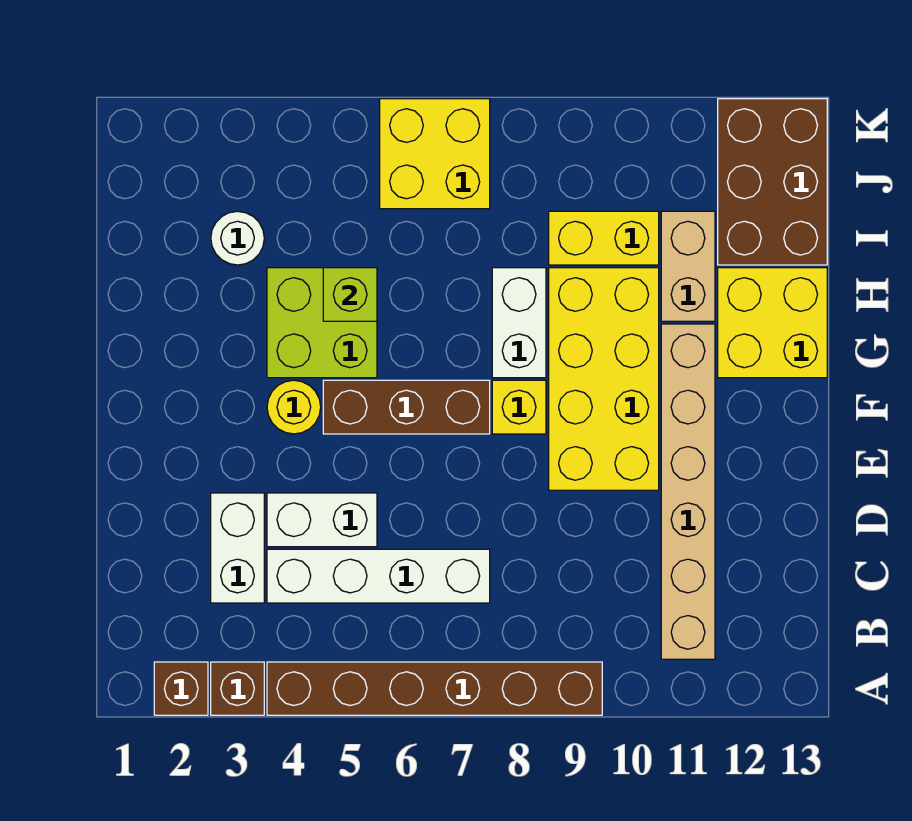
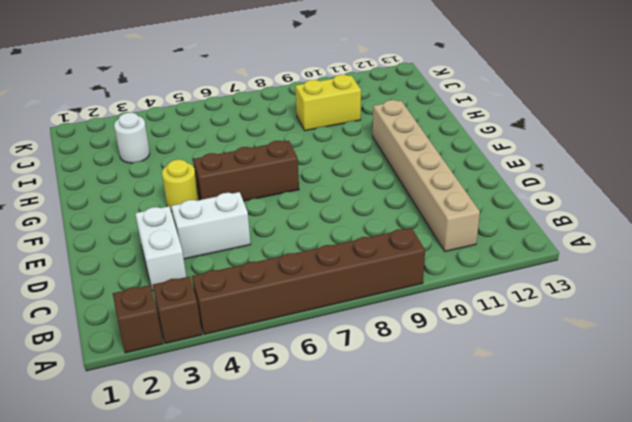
none -> white 1x4 brick [267,549,490,603]
none -> yellow 2x4 brick [549,268,659,490]
none -> yellow 1x1 brick [492,380,546,434]

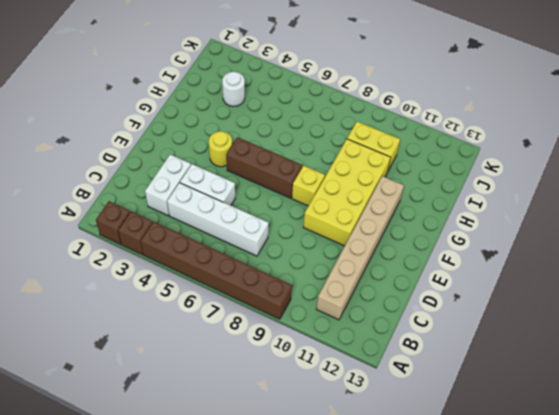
none -> lime 2x2 brick [267,268,377,378]
none -> white 1x2 brick [492,268,546,378]
none -> yellow 2x2 brick [718,268,827,378]

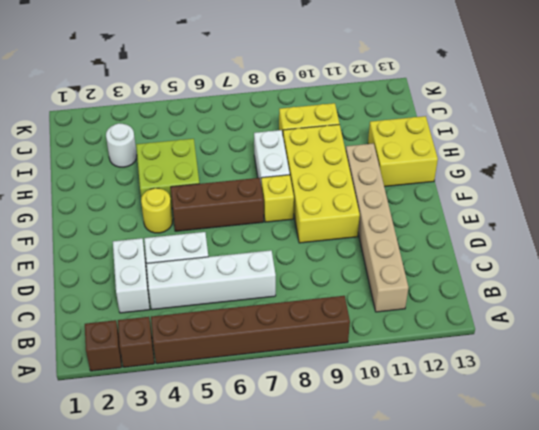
none -> tan 1x2 brick [661,211,715,321]
none -> brown 2x3 brick [718,99,827,265]
none -> yellow 2x2 brick [380,99,490,209]

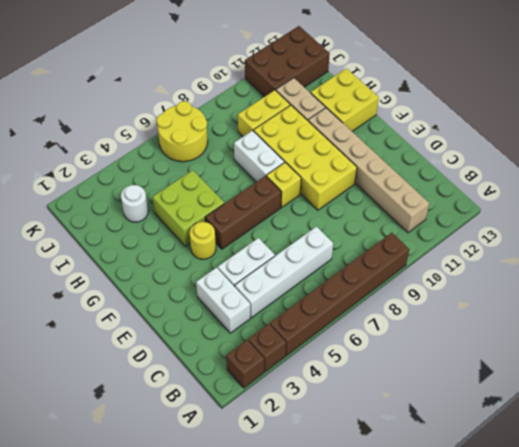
yellow 2x2 round brick [157,101,208,162] -> yellow 2x2 brick [380,99,490,209]
brown 2x3 brick [245,26,330,97] -> brown 2x3 brick turned to [718,99,827,265]
none -> lime 1x1 brick [323,268,377,321]

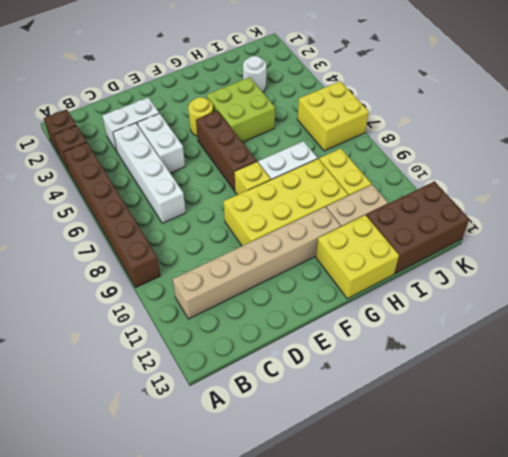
none -> lime 1x1 brick [323,268,377,321]

